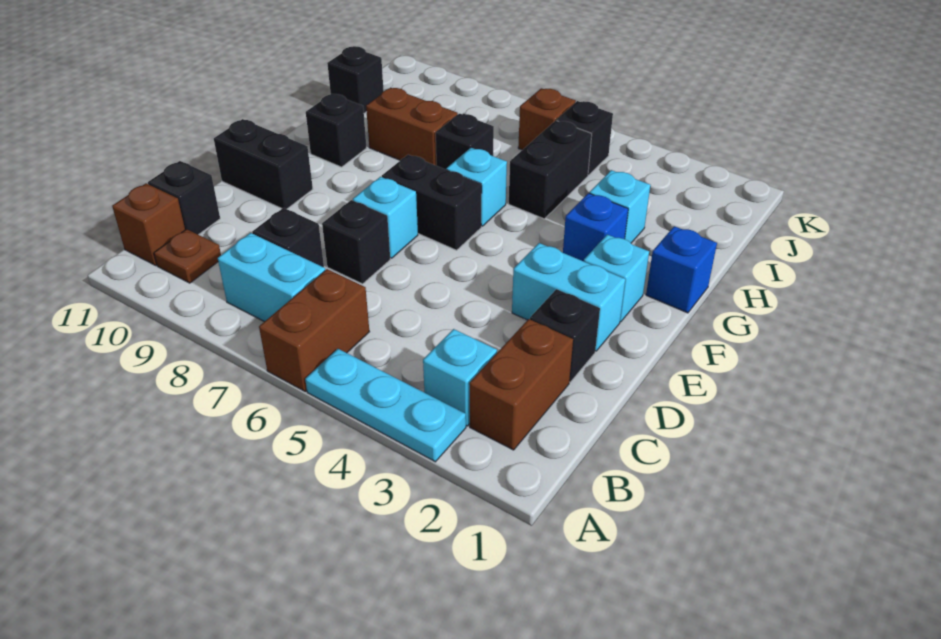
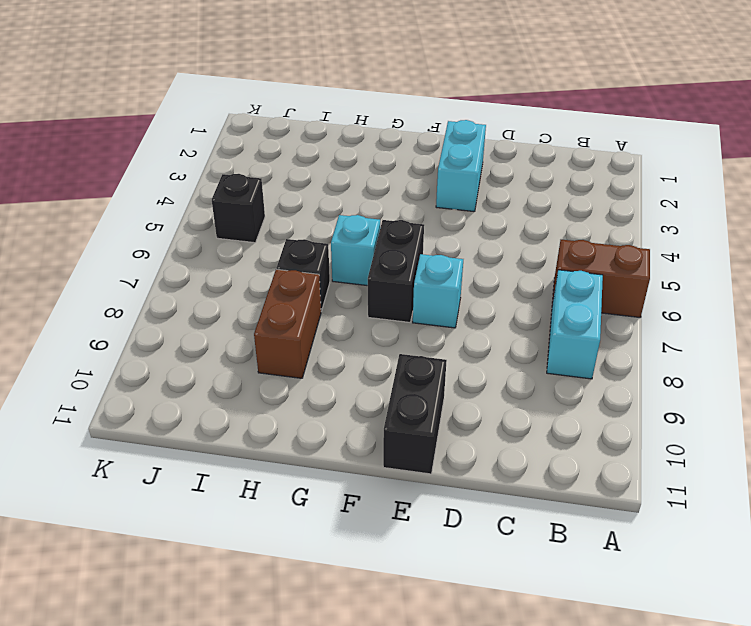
none -> cyan 1x3 plate [305,349,466,462]
none -> brown 1x2 brick [469,319,573,450]
none -> cyan 1x1 brick [423,329,497,426]

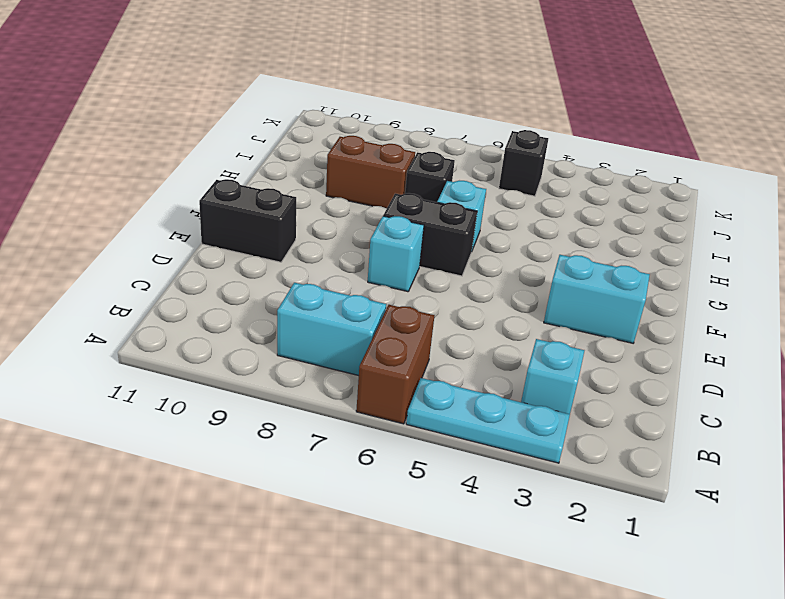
none -> brown 1x2 brick [469,319,573,450]
none -> brown 1x1 plate [154,229,221,283]
none -> brown 1x1 brick [112,183,185,266]

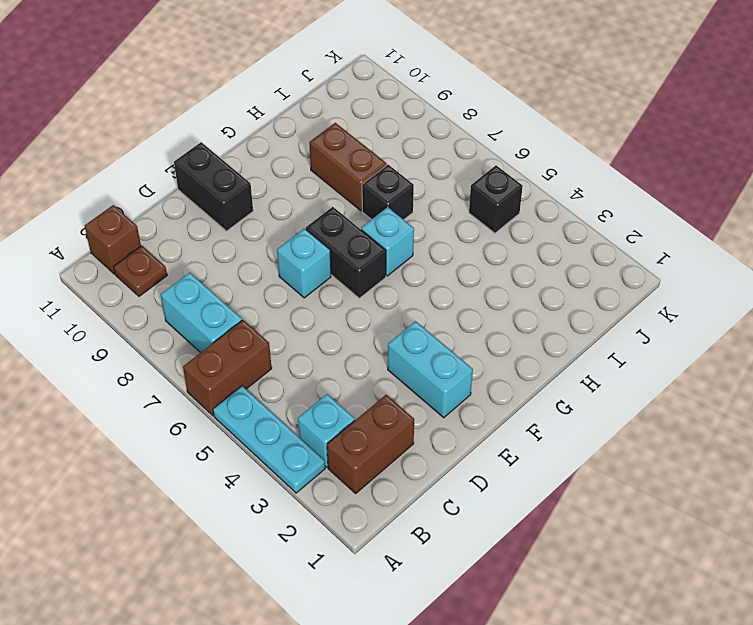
none -> black 1x1 brick [252,208,324,267]
none -> black 1x1 brick [148,161,220,235]
none -> black 1x1 brick [530,289,600,382]

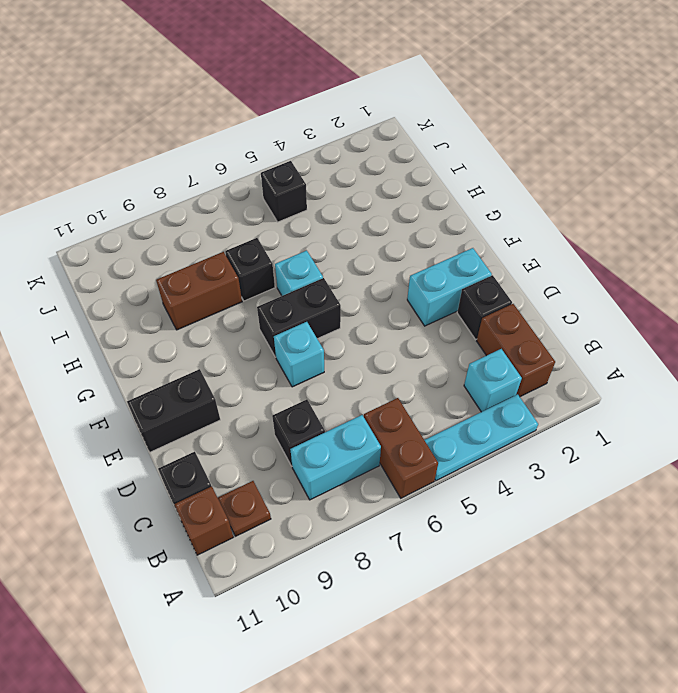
none -> black 1x1 brick [322,200,390,284]
none -> cyan 1x1 brick [584,235,649,322]
none -> blue 1x1 brick [646,226,717,313]

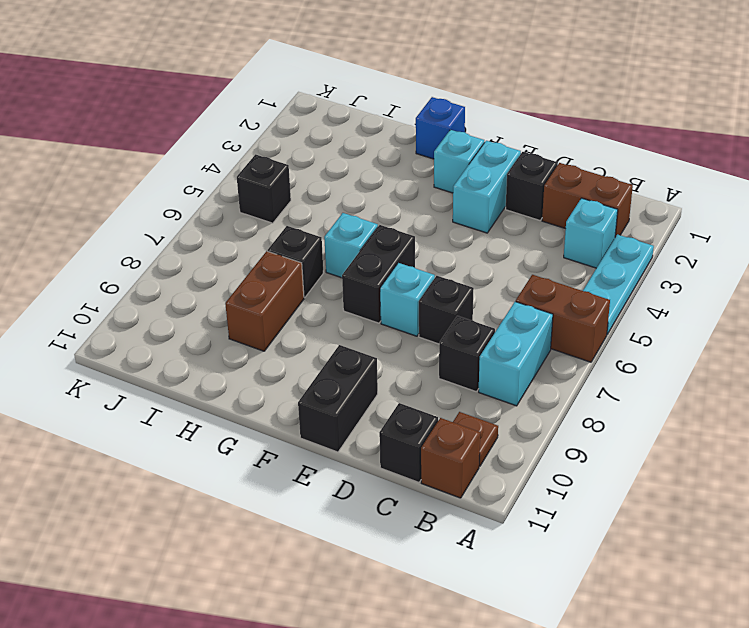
none -> blue 1x1 brick [563,193,628,261]
none -> black 1x1 brick [306,94,366,167]
none -> cyan 1x1 brick [590,170,650,243]

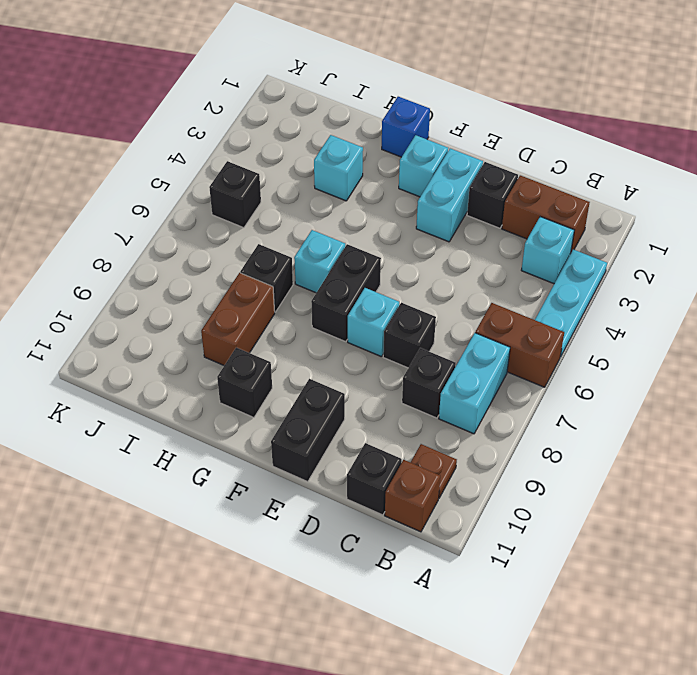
none -> blue 1x1 brick [563,193,628,261]
none -> black 1x2 brick [509,120,592,219]
none -> black 1x1 brick [327,46,384,113]

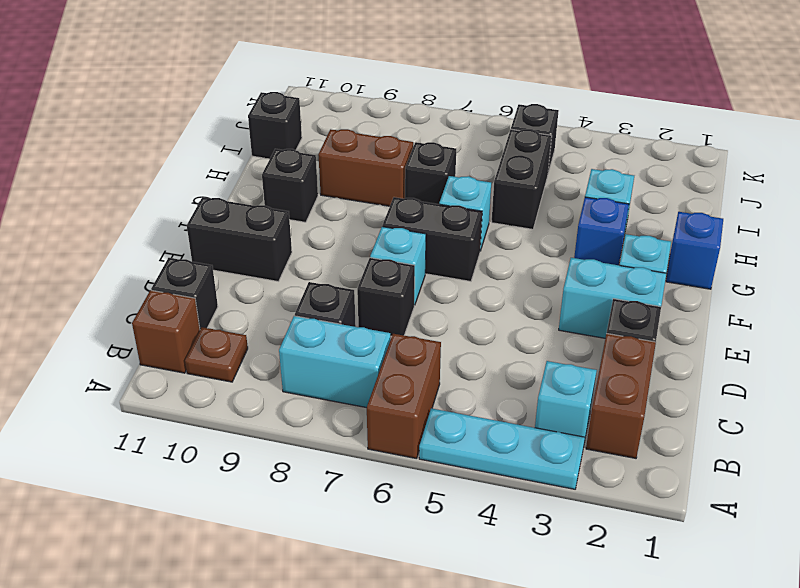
none -> brown 1x1 brick [518,88,576,150]

